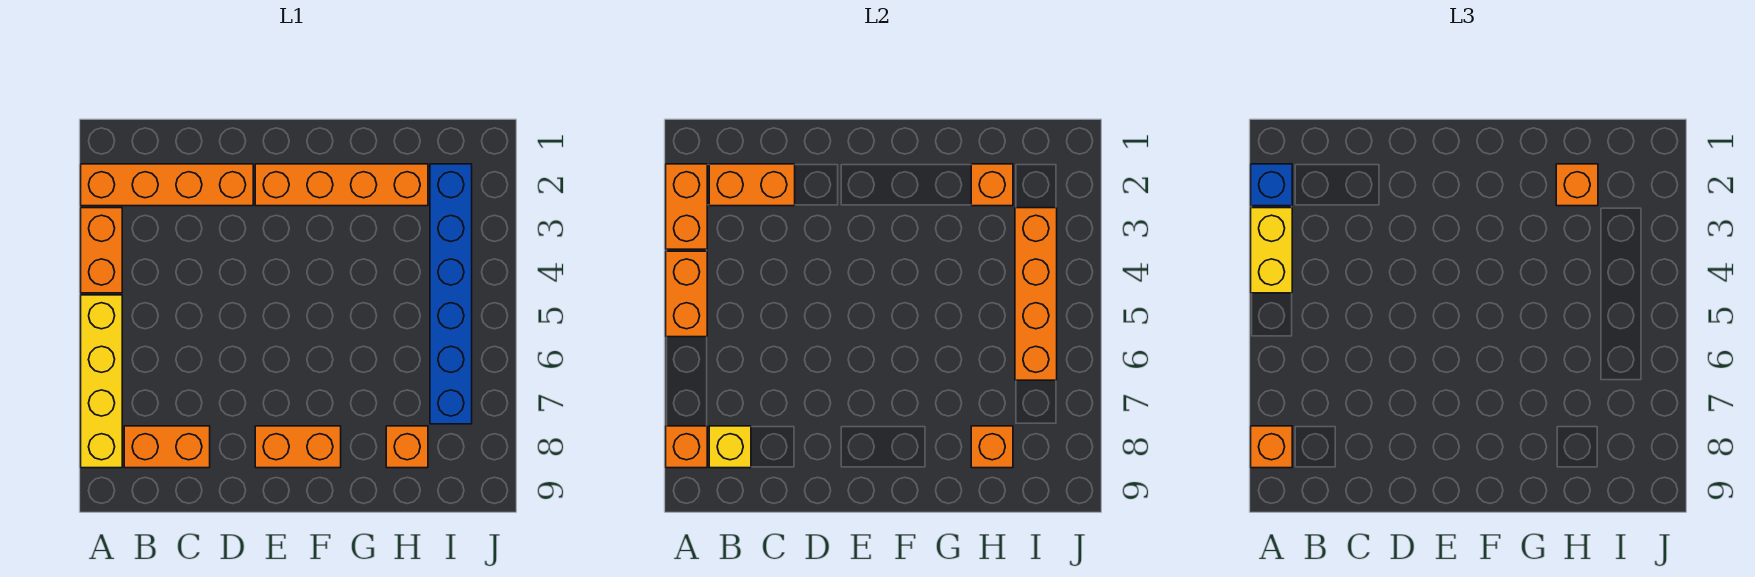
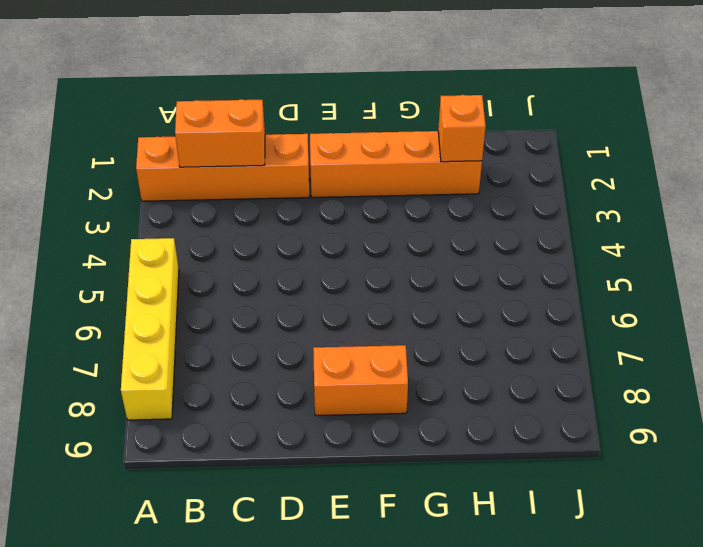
none -> orange 1x2 brick [81,208,122,293]
none -> orange 1x2 brick [124,426,210,468]
none -> orange 1x1 brick [386,426,428,468]

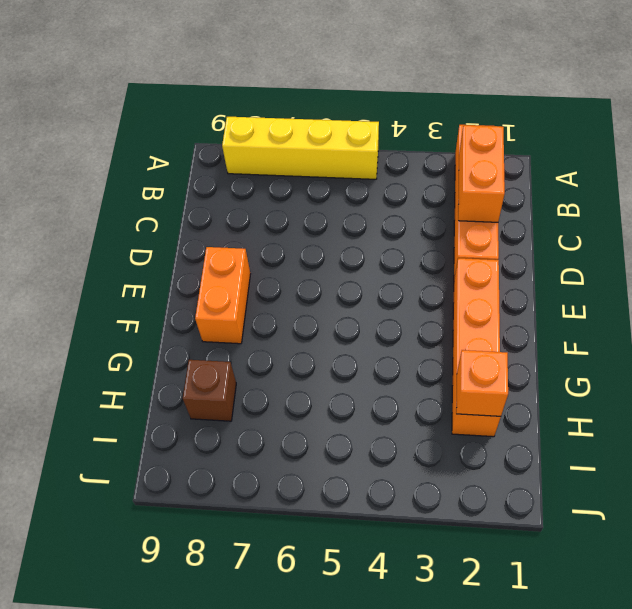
brown 1x1 brick [183,360,236,421] -> orange 1x1 brick [386,426,428,468]
none -> orange 1x2 brick [81,208,122,293]
none -> orange 1x2 brick [124,426,210,468]
none -> blue 1x6 brick [430,164,472,424]

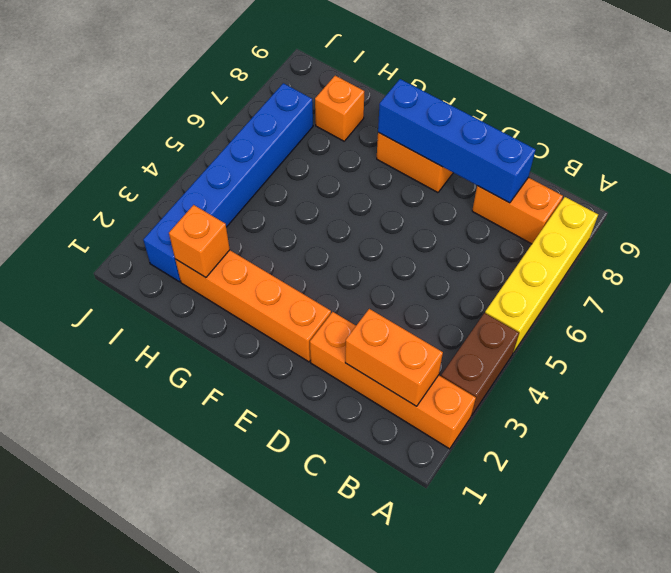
brown 1x2 brick [441,313,519,416] -> orange 1x2 brick [81,208,122,293]
blue 1x4 brick [378,79,536,203] -> none
none -> orange 1x2 brick [666,164,707,249]
none -> orange 1x2 brick [666,251,707,337]
none -> orange 1x1 brick [666,426,707,468]

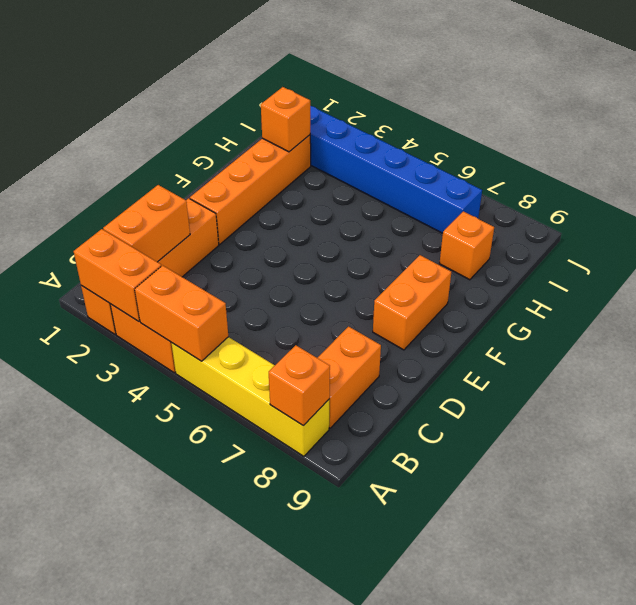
none -> yellow 1x1 brick [709,426,751,468]
none -> orange 1x1 brick [971,426,1013,468]
none -> orange 1x4 brick [1015,208,1057,380]

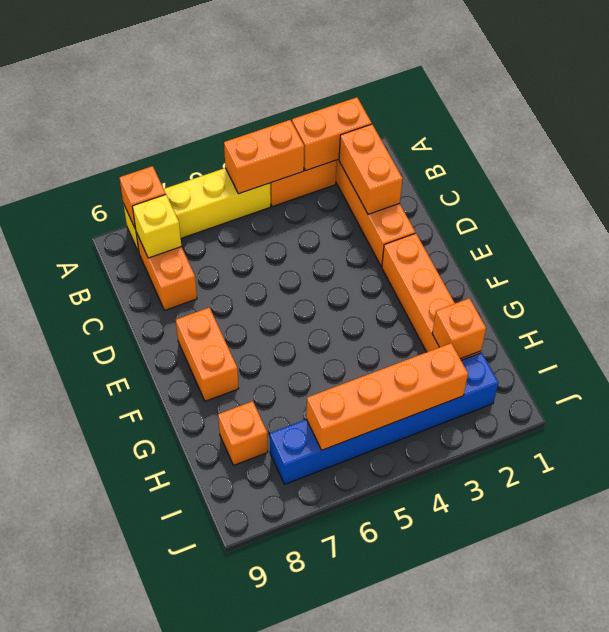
none -> orange 1x1 brick [971,426,1013,468]
none -> blue 1x1 brick [1251,164,1292,206]
none -> yellow 1x2 brick [1251,208,1292,293]

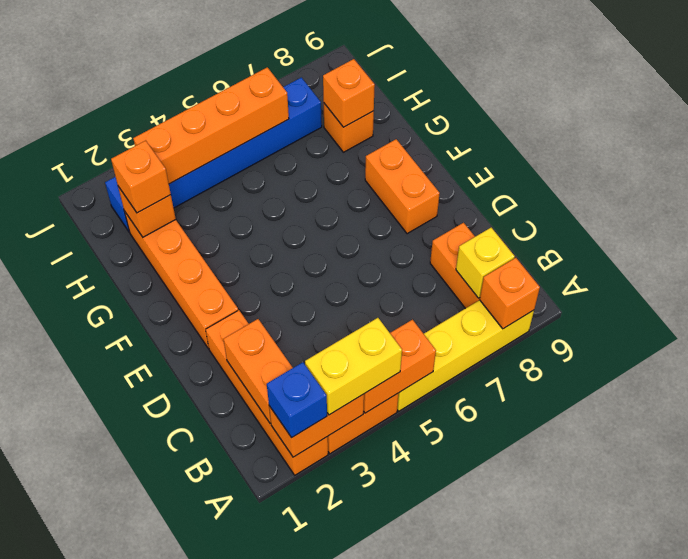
none -> orange 1x1 brick [1251,426,1292,468]

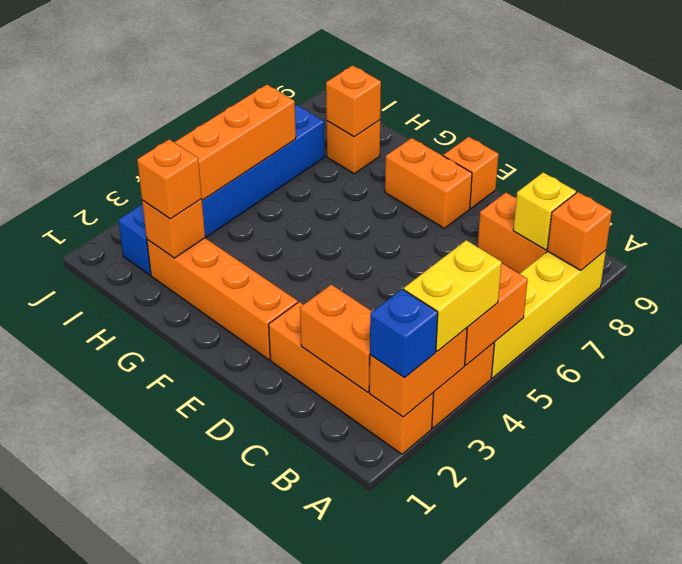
orange 1x1 brick [444,137,498,208] -> orange 1x1 brick moved to [1251,426,1292,468]

